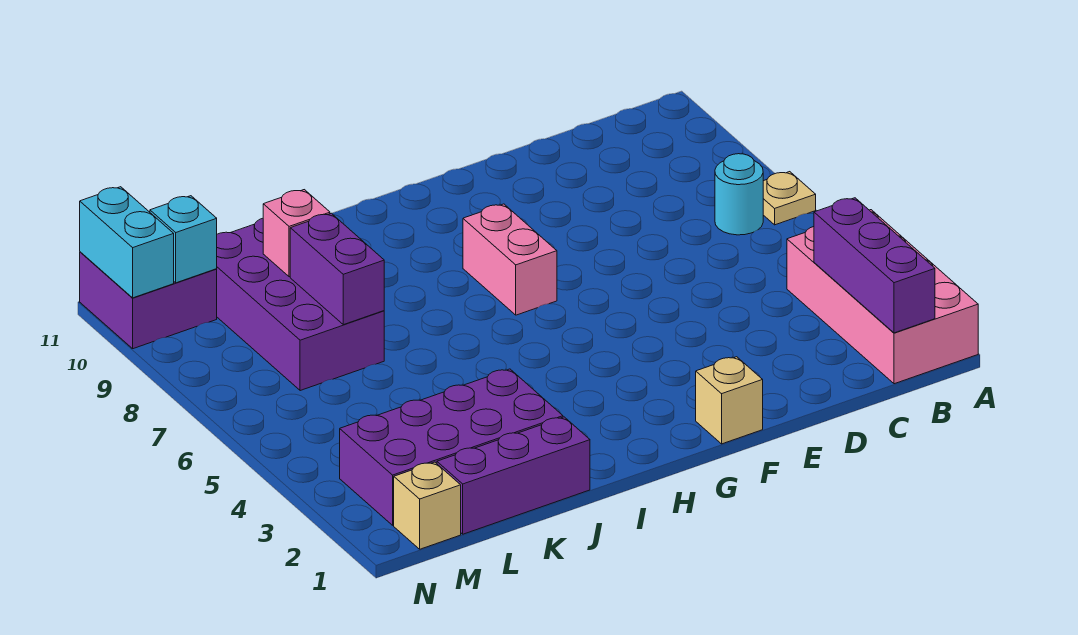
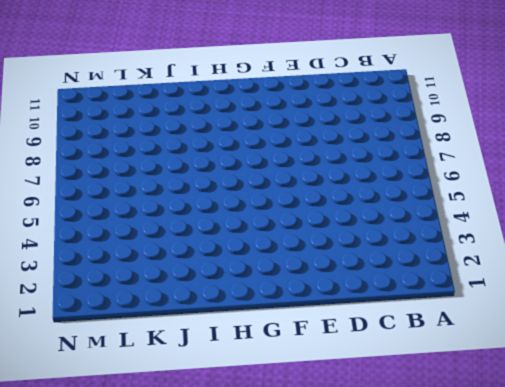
none -> pink 2x4 brick [787,210,978,384]
none -> tan 1x1 plate [763,172,816,225]
none -> cyan 1x1 round brick [715,154,763,235]

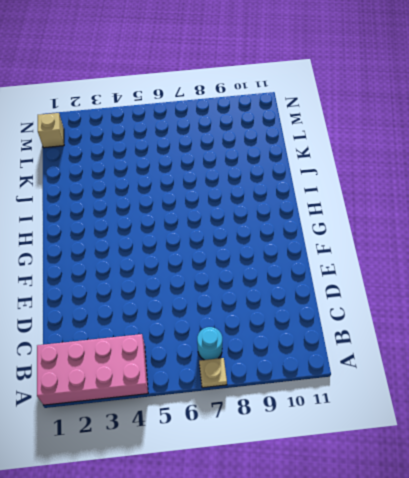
none -> tan 1x1 brick [696,357,763,444]
none -> pink 1x2 brick [463,204,557,315]
none -> purple 1x3 brick [437,417,590,534]

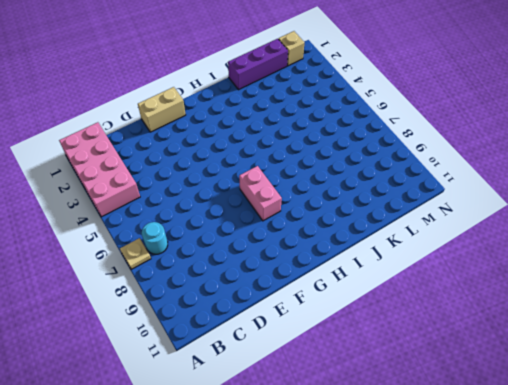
tan 1x2 brick [138,87,186,132] -> tan 1x1 brick [696,357,763,444]
none -> purple 2x4 brick [340,369,563,525]
none -> purple 2x4 brick [217,218,384,391]
none -> purple 2x2 brick [80,252,217,349]

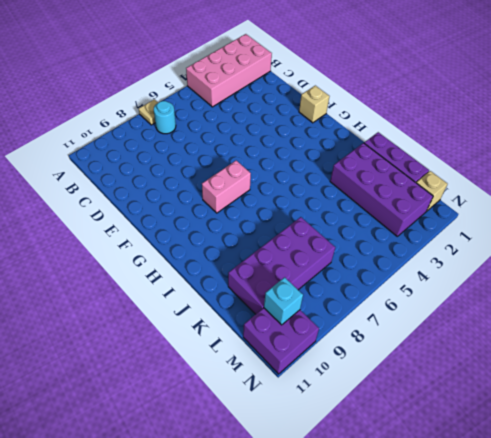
none -> purple 1x3 brick [814,198,935,333]
none -> purple 1x2 brick [290,213,384,325]
none -> pink 1x1 brick [263,190,330,277]

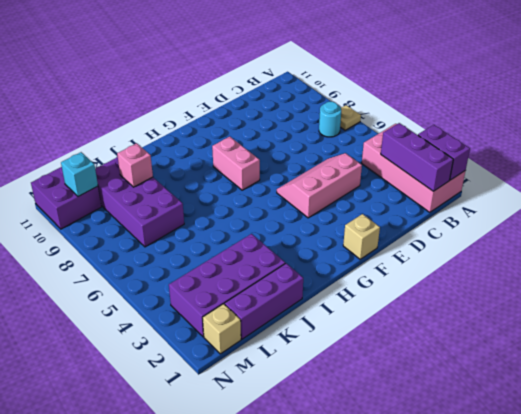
purple 1x2 brick [418,125,470,180] -> purple 1x2 brick moved to [290,213,384,325]
pink 2x3 slope [277,153,362,218] -> none
none -> cyan 1x2 brick [80,187,174,298]

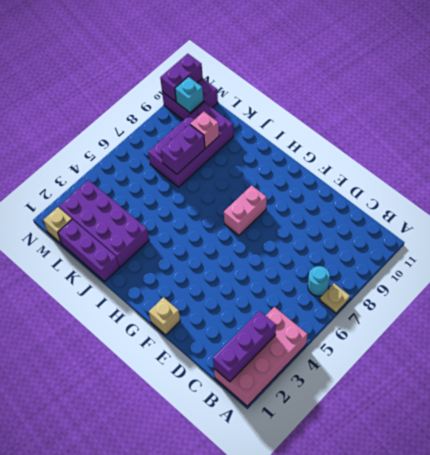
purple 1x2 brick [160,54,203,102] -> cyan 1x2 brick [80,187,174,298]

